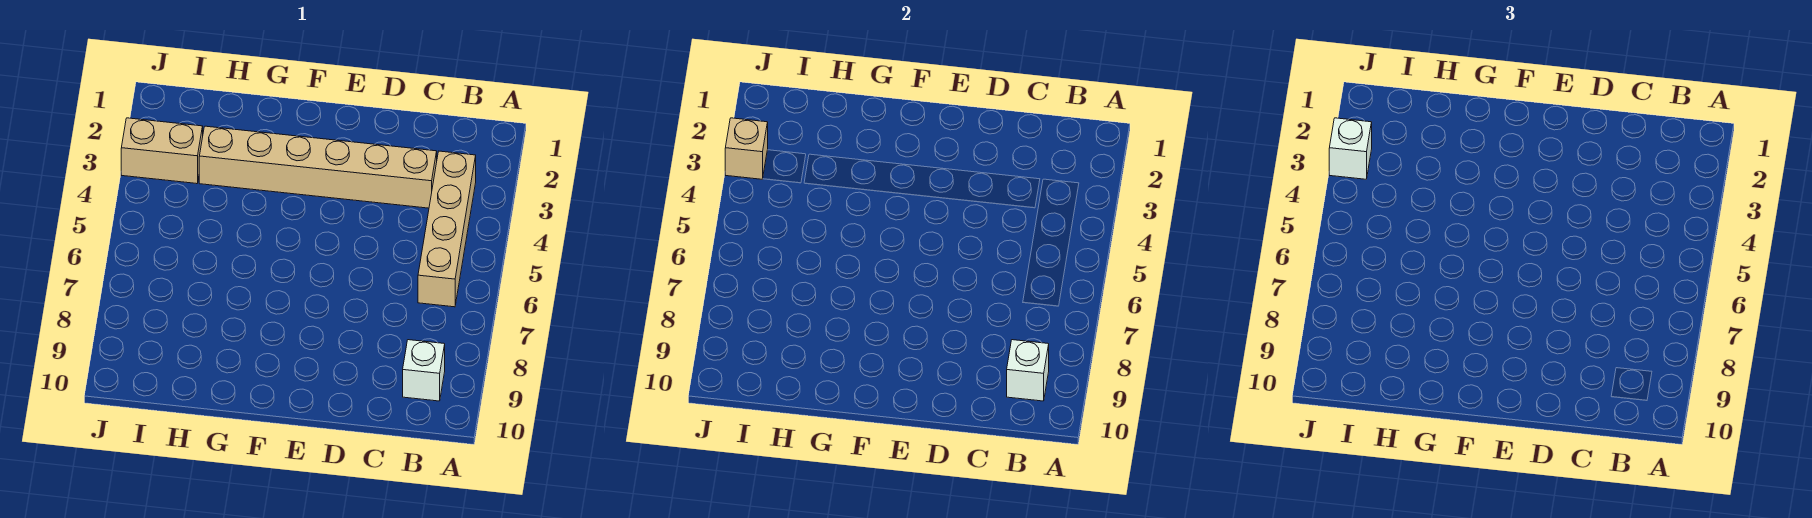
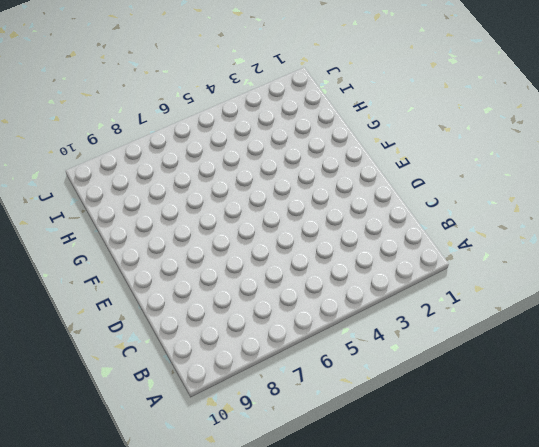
none -> tan 1x4 brick [418,151,476,307]
none -> white 1x1 brick [403,340,445,401]

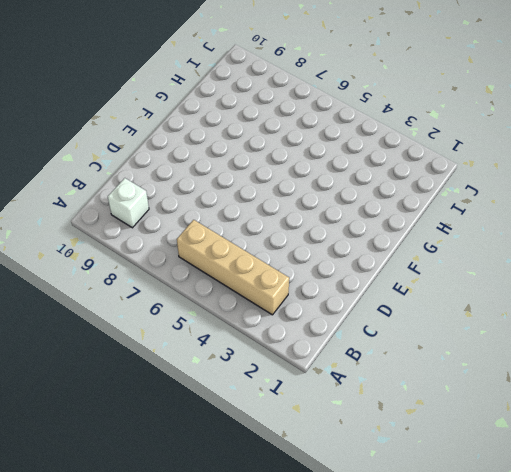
none -> tan 1x6 brick [199,126,437,208]
none -> tan 1x2 brick [121,118,203,184]

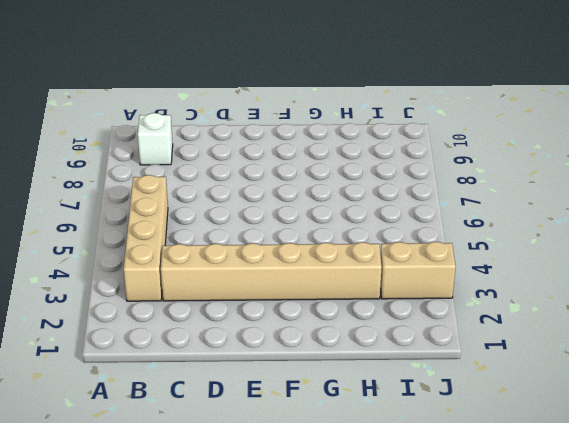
none -> white 1x1 brick [1007,340,1049,401]
none -> tan 1x1 brick [725,118,768,179]

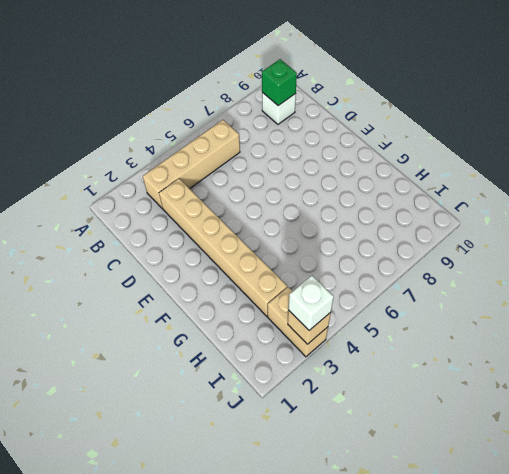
green 1x1 brick [262,59,297,106] -> white 1x1 brick [1007,340,1049,401]

